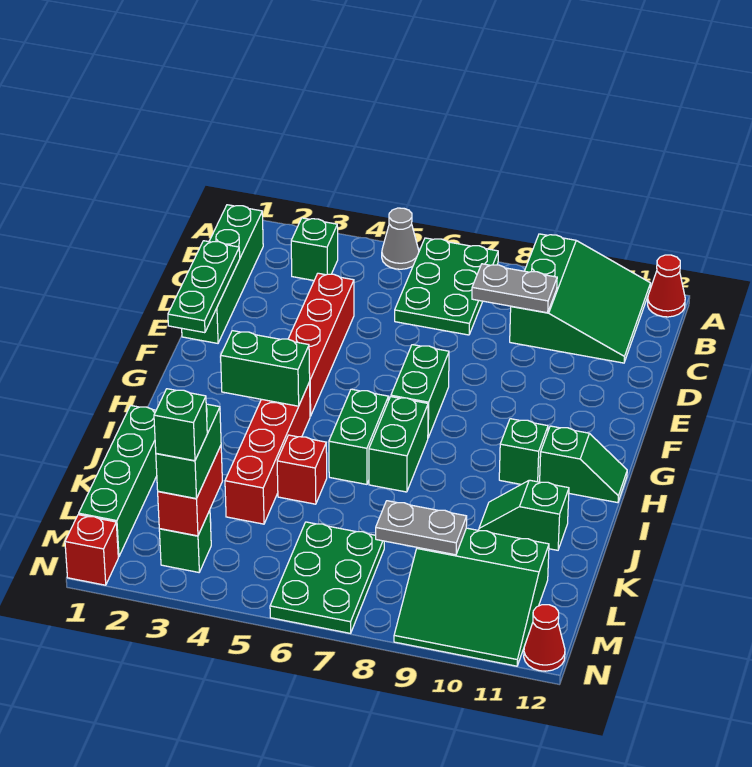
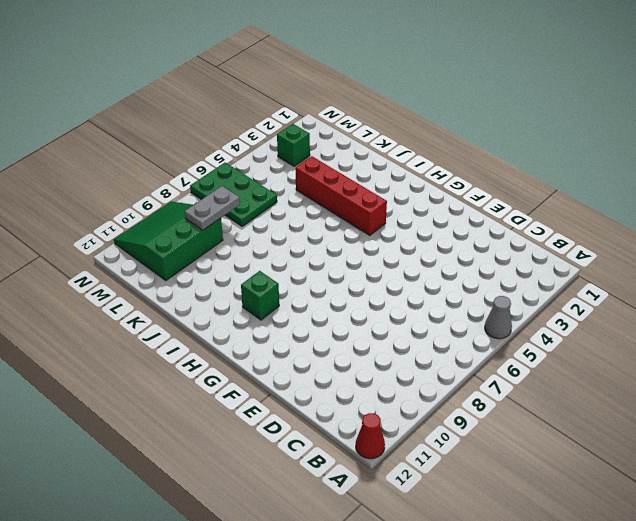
none -> green 2x3 plate [395,238,498,335]
none -> green 3x3 slope [510,234,651,363]
none -> green 1x4 brick [182,205,263,343]

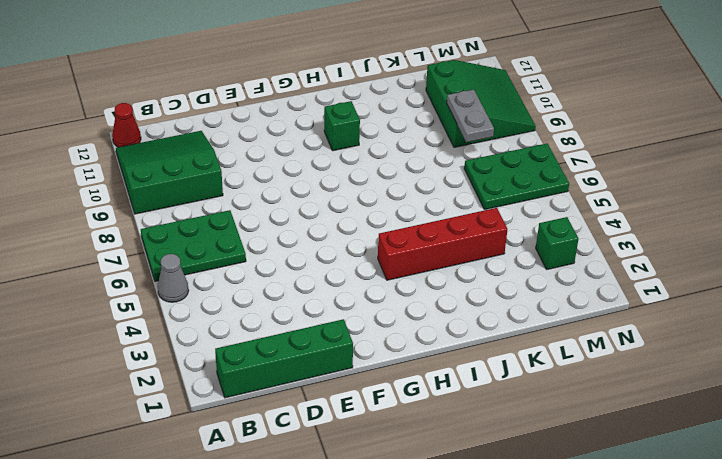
none -> green 1x1 brick [291,218,338,280]
none -> red 1x4 brick [288,273,354,416]
none -> green 1x2 brick [391,345,449,437]

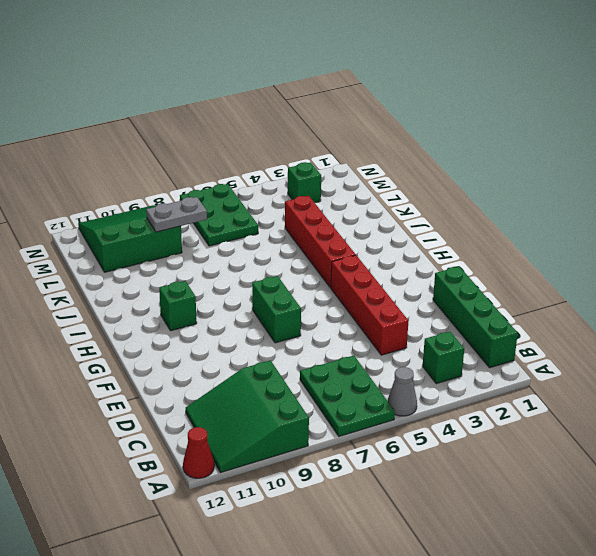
none -> green 1x2 brick [329,389,389,484]
none -> green 1x2 brick [369,397,428,492]
none -> green 1x2 slope [540,426,627,503]

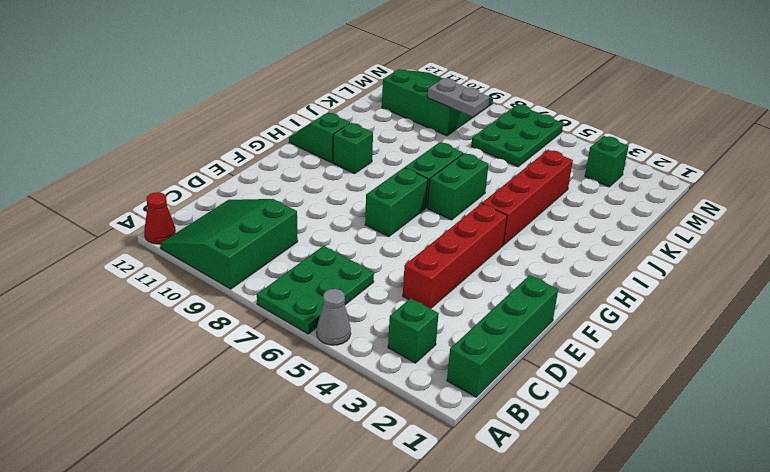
none -> green 1x4 brick [79,406,157,557]
none -> red 1x1 brick [277,435,327,504]
none -> green 1x2 slope [479,480,569,550]

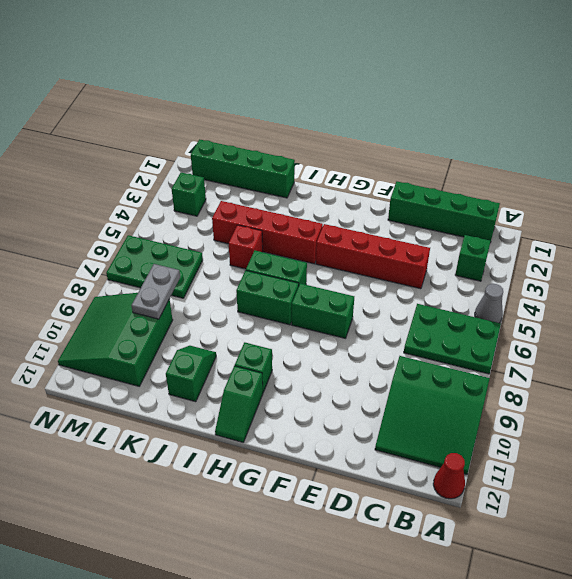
none -> red 1x1 brick [65,515,118,585]
none -> red 1x1 cone [524,605,565,671]
none -> grey 1x2 plate [472,264,557,313]

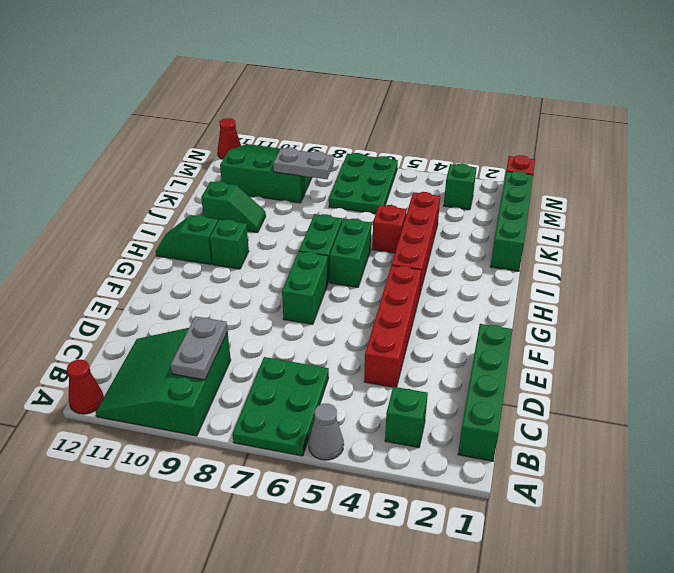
grey 1x2 plate [171,316,228,380] -> grey 1x2 plate turned to [472,264,557,313]
none -> green 1x3 plate [168,241,240,333]
none -> green 1x2 brick [221,331,310,406]
none -> red 1x2 brick [158,446,222,536]

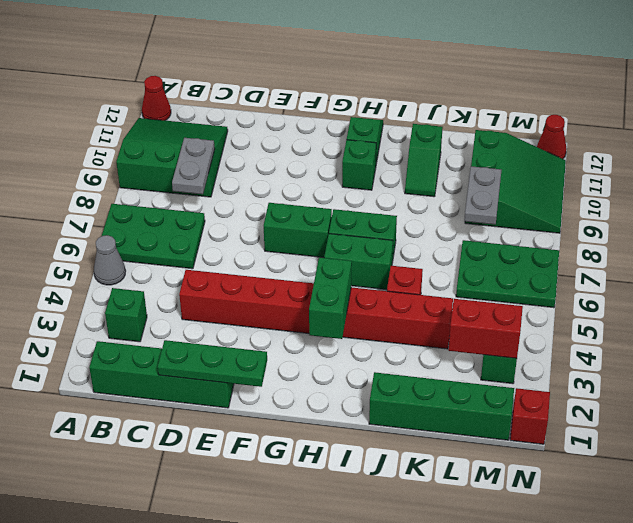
none -> green 1x2 brick [156,404,221,499]
none -> green 1x1 brick [154,389,207,461]

